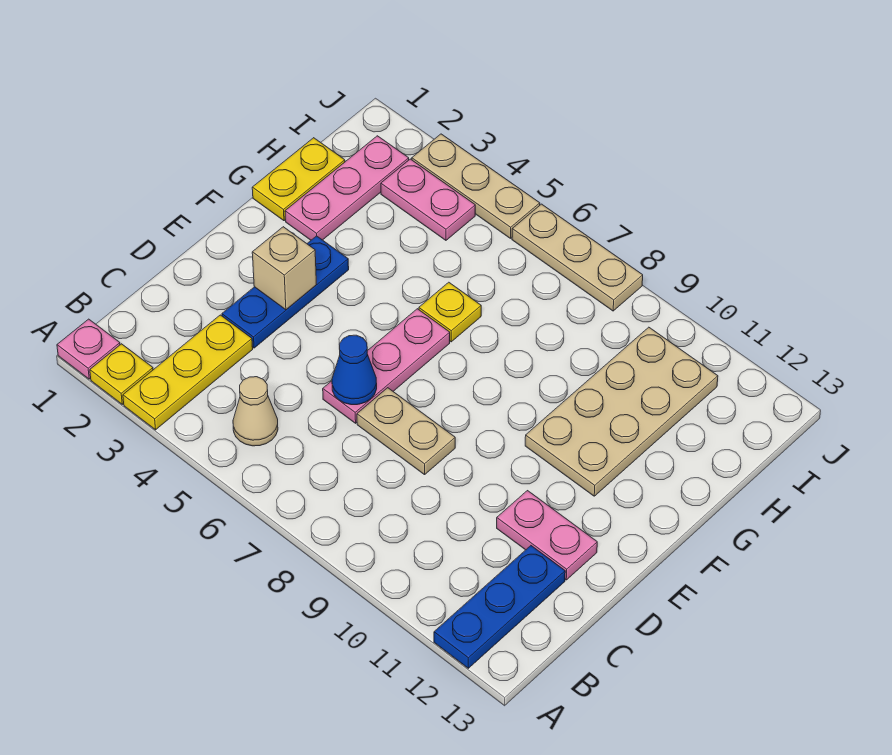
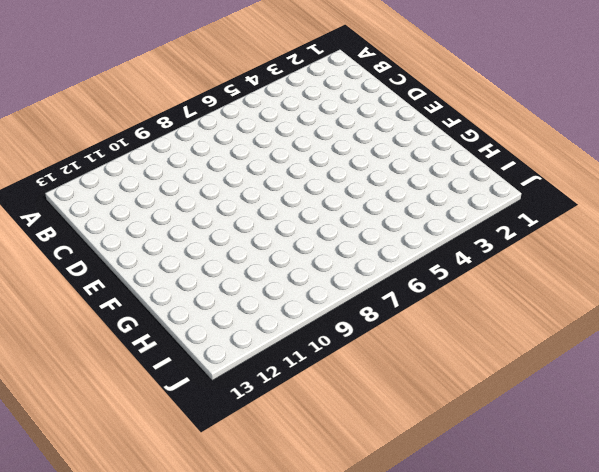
none -> pink 1x1 plate [57,319,120,379]
none -> yellow 1x1 plate [90,344,153,404]
none -> yellow 1x3 plate [123,315,253,430]

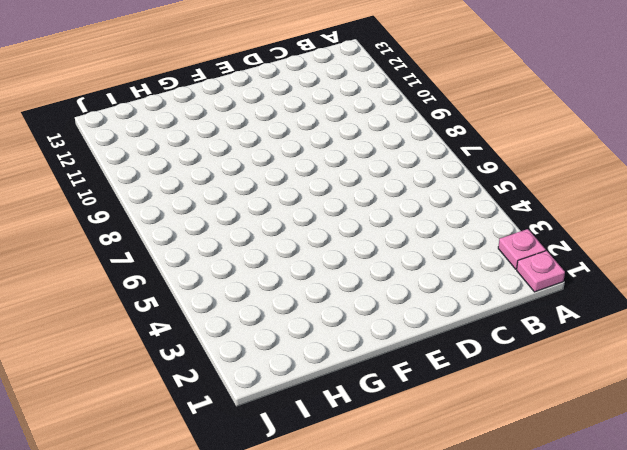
pink 1x1 plate [498,229,546,269] -> yellow 1x1 plate [90,344,153,404]
none -> yellow 1x3 plate [123,315,253,430]
none -> blue 1x3 plate [434,546,565,668]
none -> tan 1x1 cone [233,377,278,446]

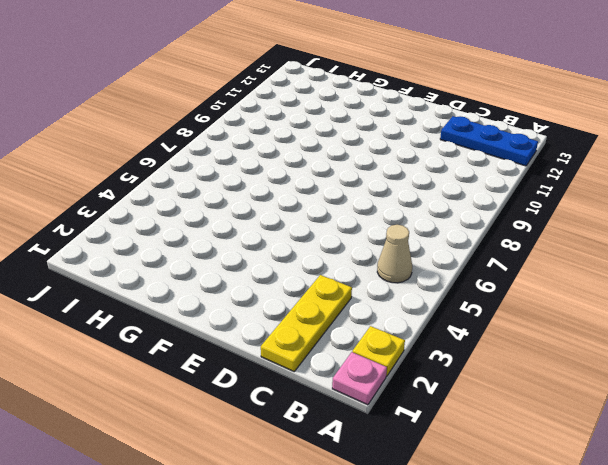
yellow 1x3 plate [261,275,352,371] -> yellow 1x3 plate turned to [123,315,253,430]
none -> blue 1x3 plate [222,236,349,348]
none -> pink 1x3 plate [323,309,450,423]
none -> tan 1x2 plate [357,388,455,475]

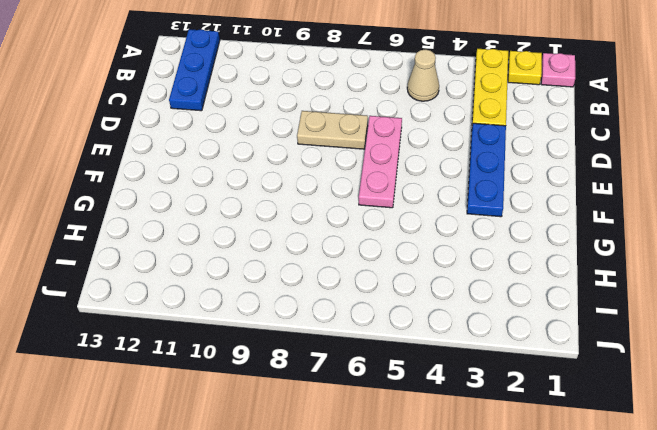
none -> pink 1x2 plate [497,491,597,580]
none -> tan 2x4 plate [525,327,718,496]
none -> yellow 1x2 plate [252,138,345,221]

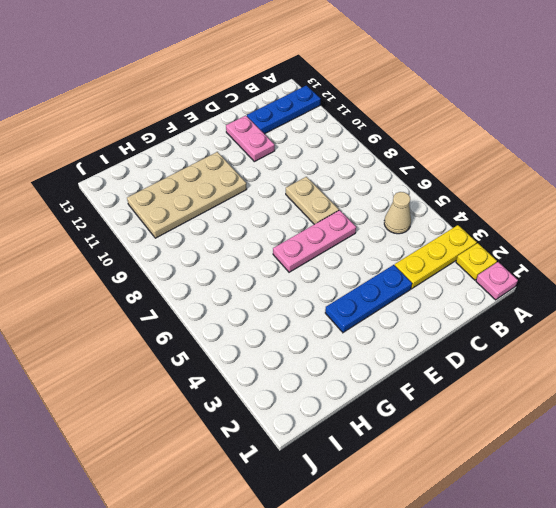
none -> yellow 1x2 plate [252,138,345,221]
none -> pink 1x3 plate [285,136,409,240]
none -> yellow 1x1 plate [419,282,481,342]

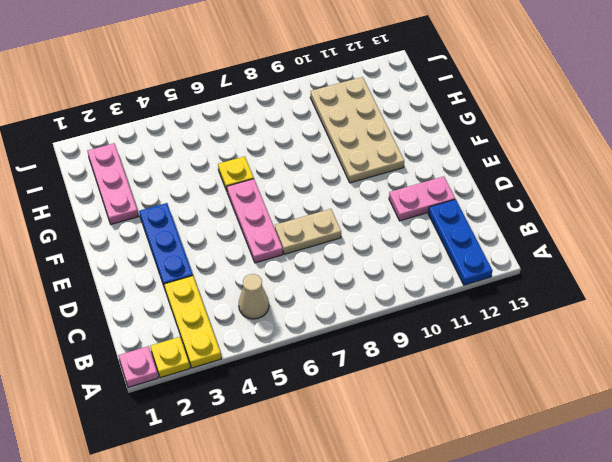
none -> yellow 1x2 plate [252,138,345,221]
none -> pink 1x2 plate [381,159,475,240]
none -> tan 1x3 plate [412,134,540,238]

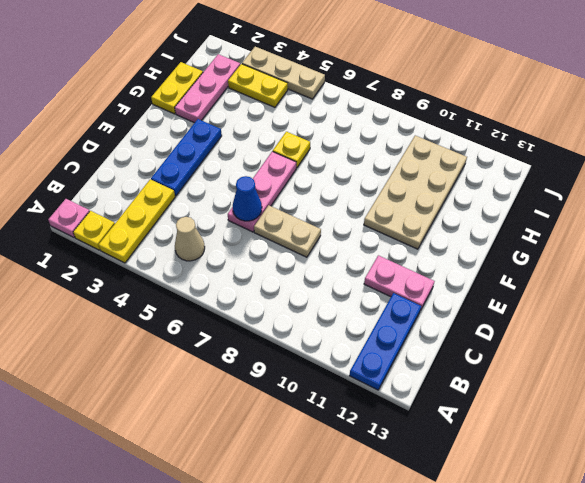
yellow 1x2 plate [228,64,288,107] -> pink 1x2 plate [381,159,475,240]
none -> tan 1x3 plate [512,204,643,311]
none -> tan 1x1 brick [252,227,316,310]

